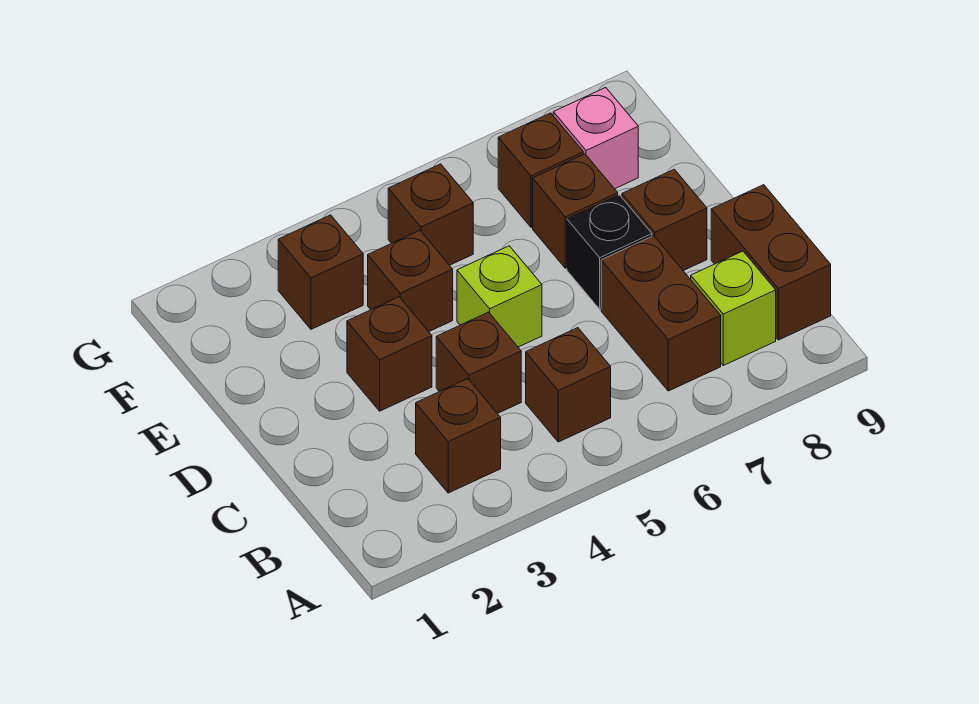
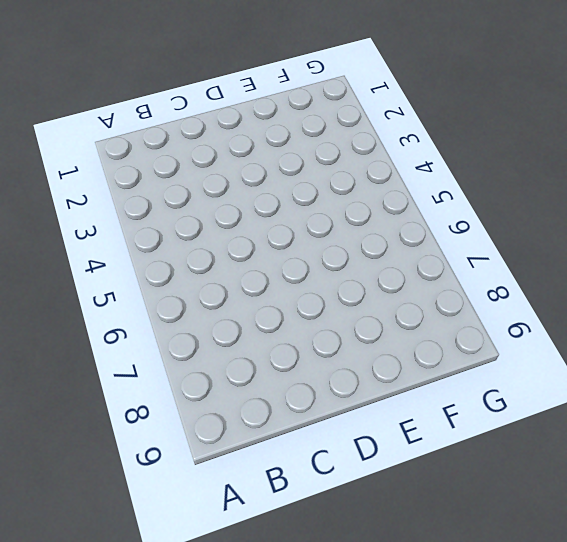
none -> brown 1x1 brick [416,379,501,493]
none -> brown 1x1 brick [526,328,611,442]
none -> brown 1x2 brick [601,236,721,391]

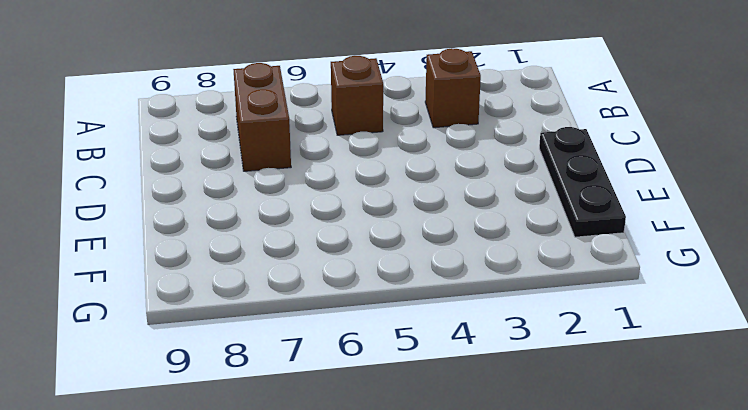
black 1x3 plate [539,127,626,237] -> none
none -> lime 1x1 brick [691,251,776,365]
none -> brown 1x2 brick [711,185,831,340]
none -> brown 1x1 brick [436,312,521,414]

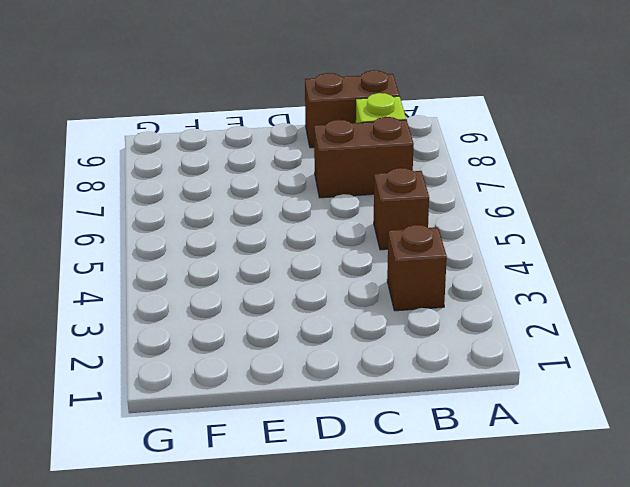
none -> brown 1x1 brick [436,312,521,414]
none -> brown 1x1 brick [347,297,432,411]
none -> lime 1x1 brick [457,246,542,347]

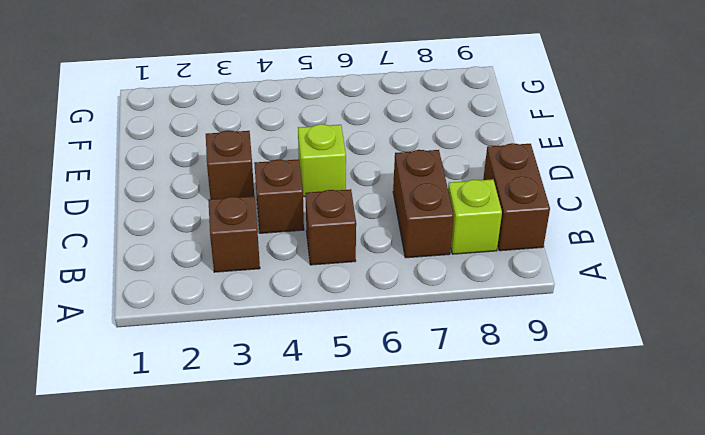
none -> black 1x1 brick [567,195,652,309]
none -> brown 1x1 brick [622,169,707,271]
none -> brown 1x1 brick [368,231,453,331]

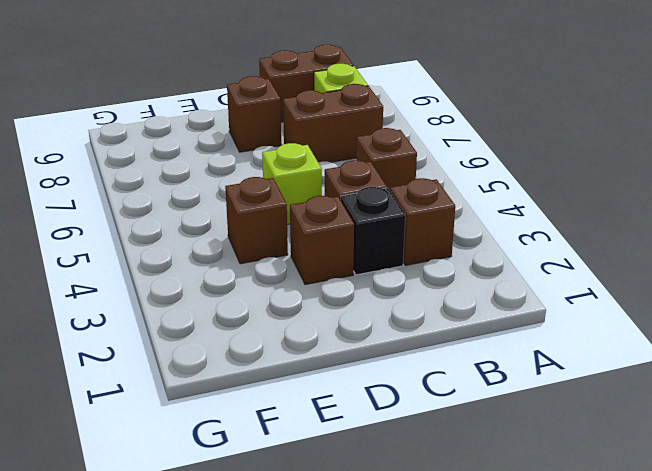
black 1x1 brick [341,187,405,275] -> black 1x1 brick moved to [567,195,652,309]
none -> brown 1x1 brick [533,154,618,268]
none -> brown 1x1 brick [278,215,363,329]
none -> brown 1x1 brick [388,164,473,265]

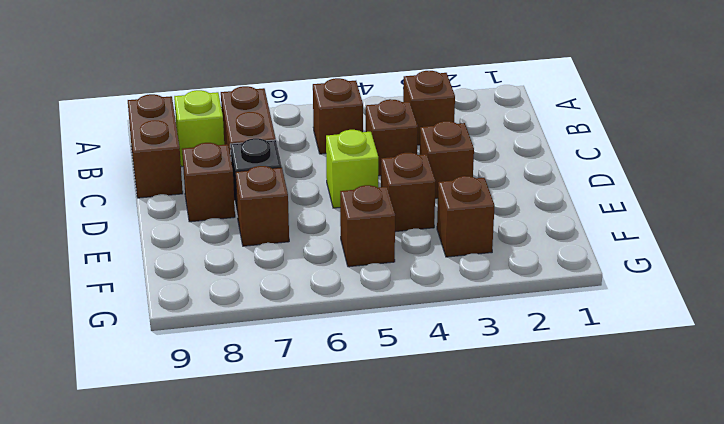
none -> brown 1x1 brick [498,113,583,227]
none -> pink 1x1 brick [553,88,638,189]

